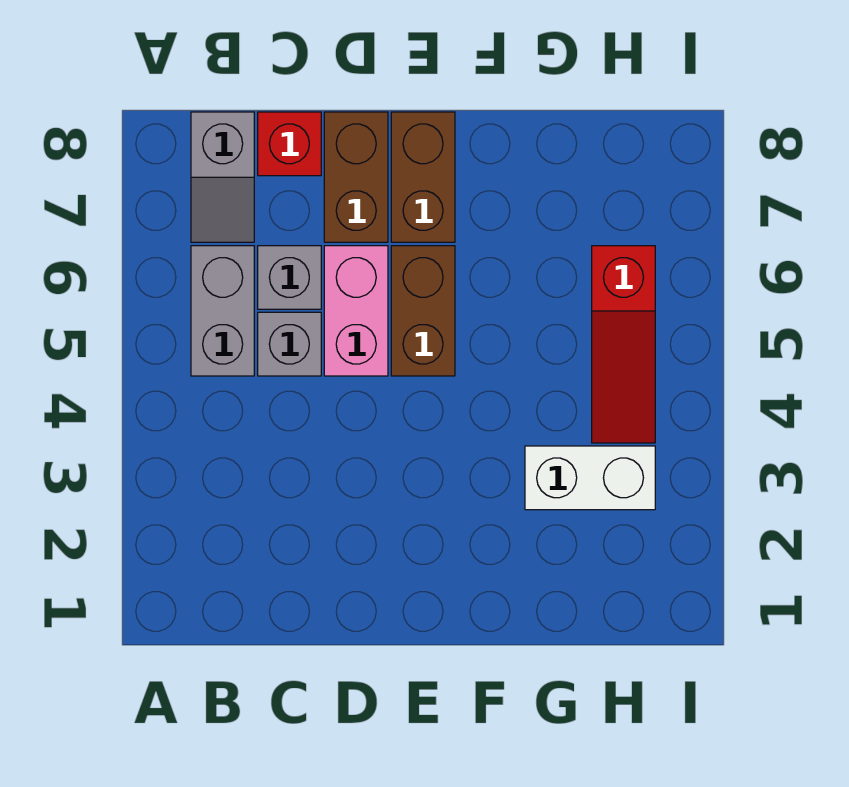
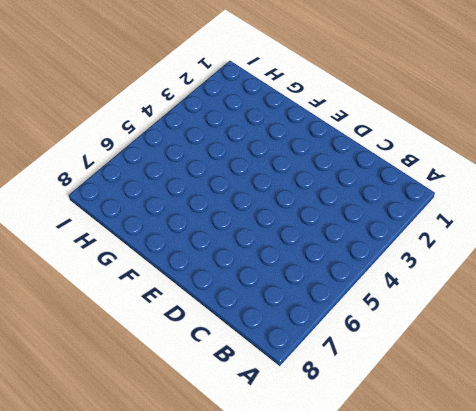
none -> grey 1x2 brick [191,246,254,376]
none -> grey 1x2 slope [191,112,254,242]

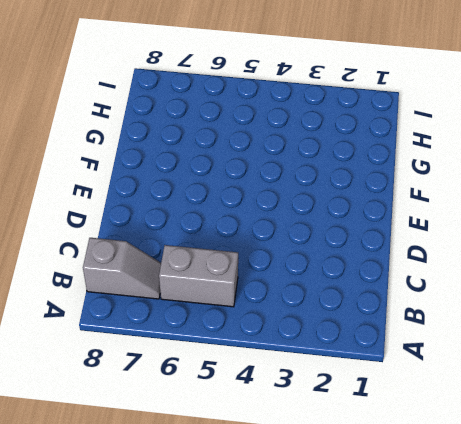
none -> grey 1x1 brick [258,312,321,376]
none -> grey 1x1 brick [258,246,321,309]

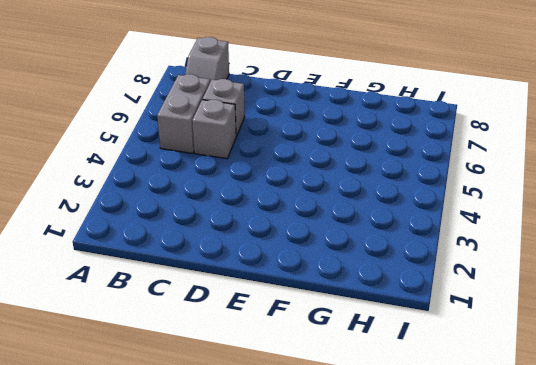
none -> red 1x1 brick [258,112,321,176]
none -> pink 1x2 brick [324,246,388,376]

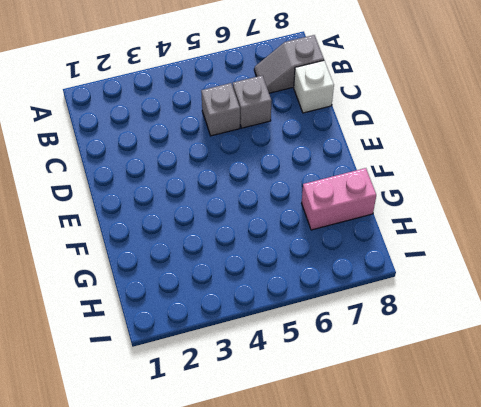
white 1x1 brick [294,61,334,113] -> red 1x1 brick [258,112,321,176]
pink 1x2 brick [302,168,376,230] -> pink 1x2 brick moved to [324,246,388,376]
none -> grey 1x2 brick [191,246,254,376]
none -> brown 1x2 brick [324,112,388,242]

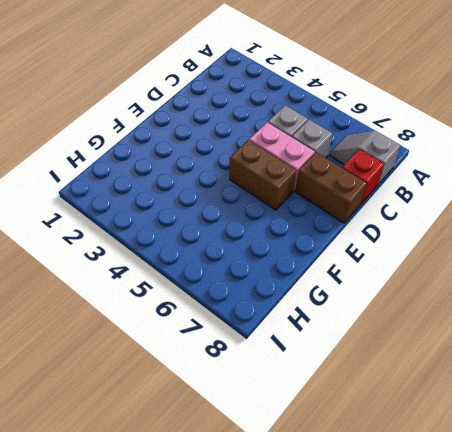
none -> grey 1x2 brick [191,246,254,376]
none -> brown 1x2 brick [391,112,455,242]

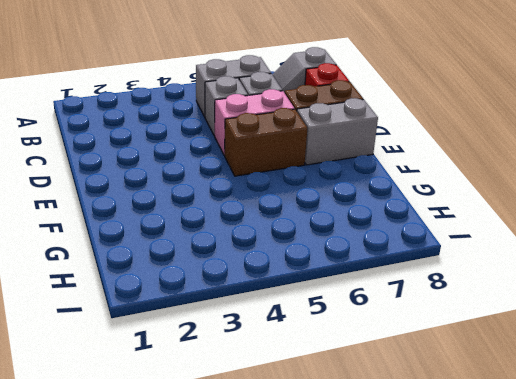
grey 1x2 brick [297,98,378,165] -> brown 1x2 brick [391,112,455,242]
none -> white 1x2 brick [525,446,655,510]
none -> red 1x3 slope [592,246,655,443]

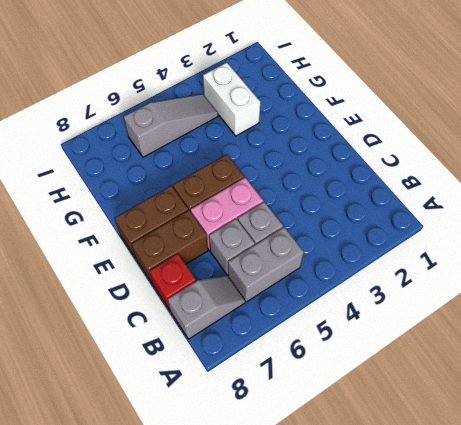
grey 1x3 slope [124,94,218,157] -> red 1x3 slope [592,246,655,443]

